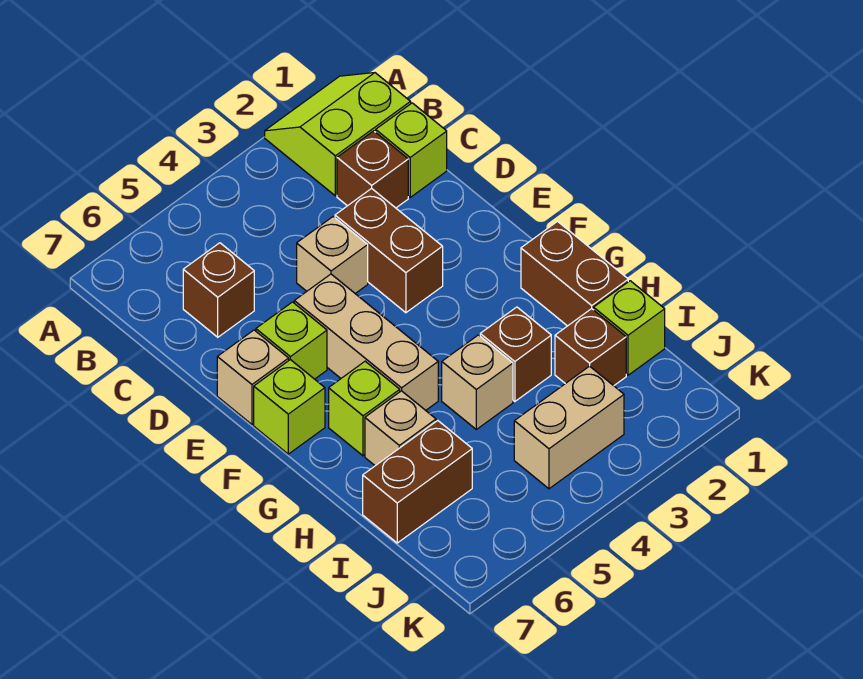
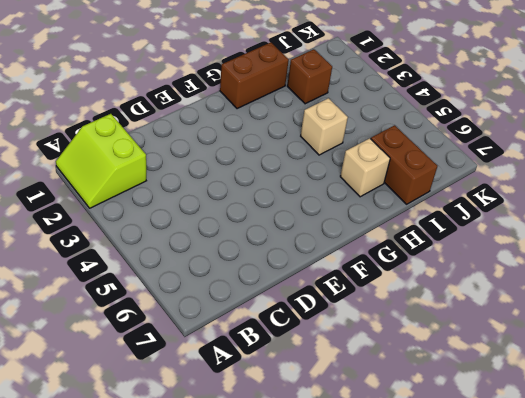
none -> lime 1x1 brick [376,103,447,197]
none -> brown 1x1 brick [337,131,408,208]
none -> brown 1x1 brick [183,243,254,337]

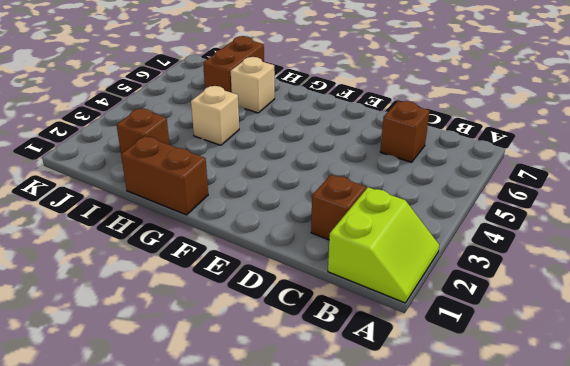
none -> lime 1x1 brick [376,103,447,197]
none -> brown 1x2 brick [335,188,443,313]
none -> tan 1x1 brick [297,217,368,294]

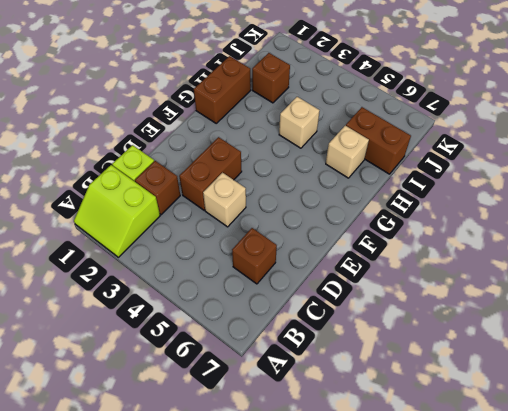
none -> tan 1x3 brick [294,274,438,410]
none -> lime 1x1 brick [256,302,327,379]
none -> tan 1x1 brick [217,330,289,424]

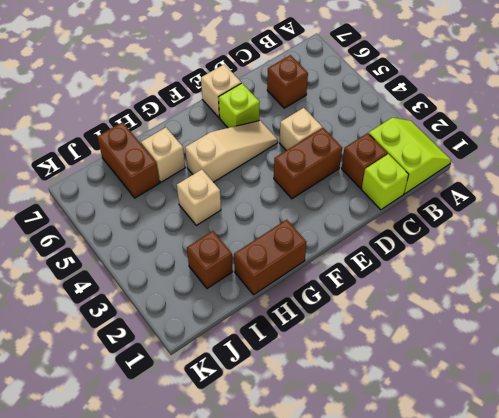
tan 1x3 slope [185,121,278,182] -> tan 1x3 brick [294,274,438,410]
none -> lime 1x1 brick [254,360,325,454]
none -> lime 1x1 brick [329,361,400,456]
none -> brown 1x1 brick [480,307,551,402]

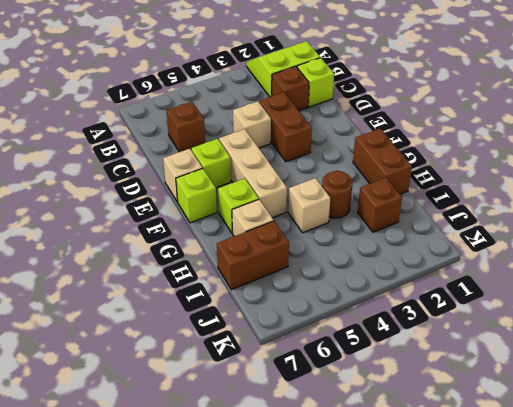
brown 1x1 round brick [322,171,352,218] -> brown 1x1 brick [480,307,551,402]
none -> lime 1x1 brick [594,281,665,375]
none -> tan 1x2 brick [514,366,624,489]

